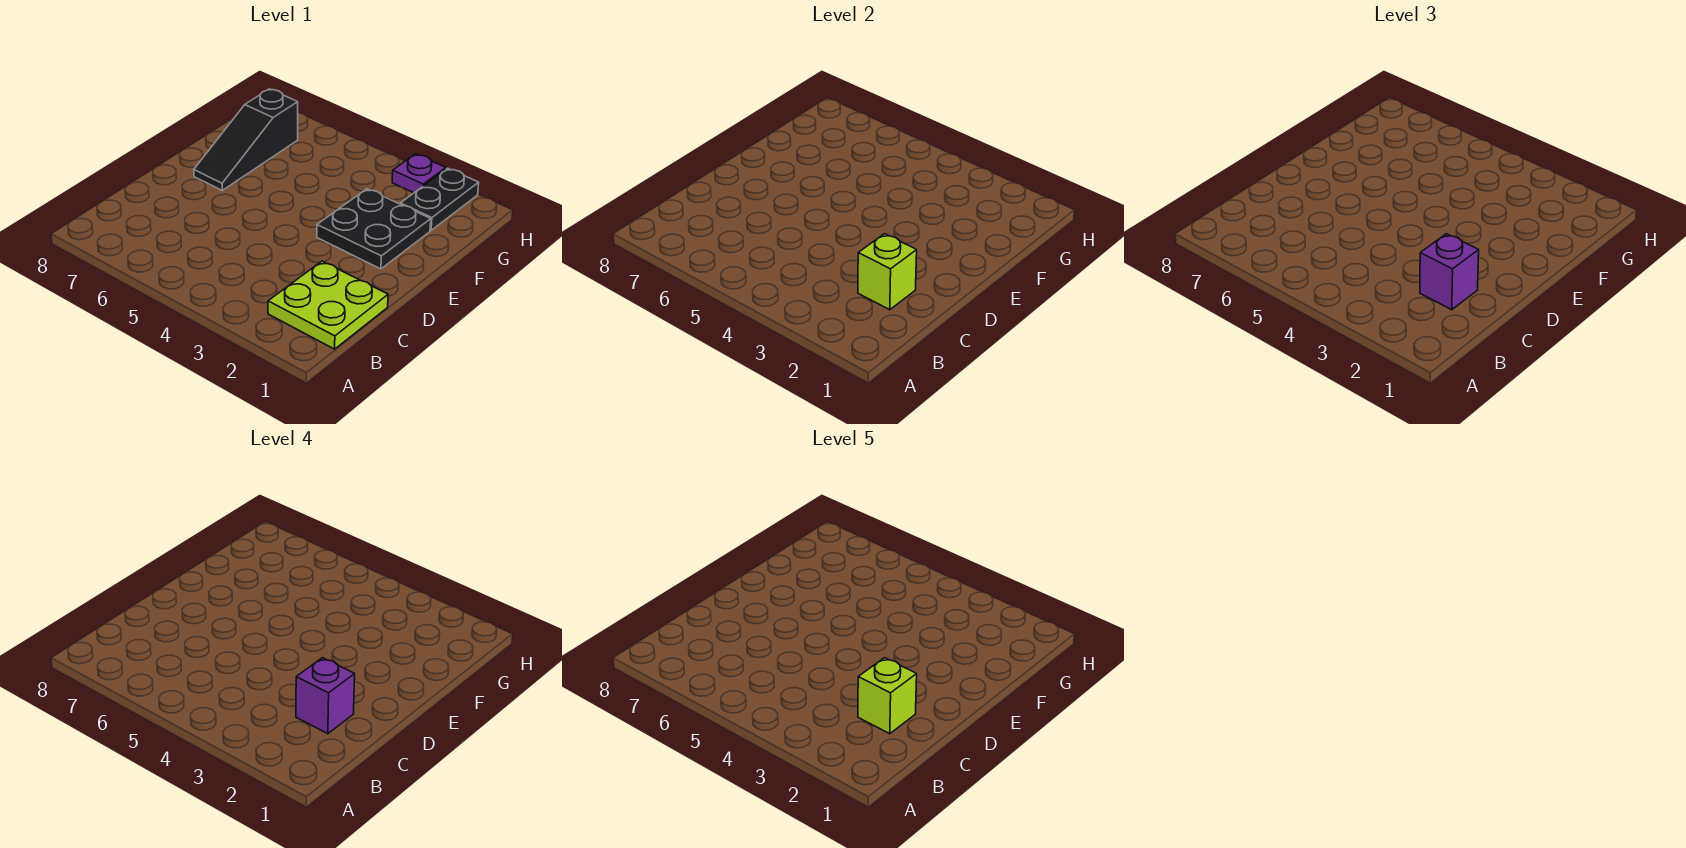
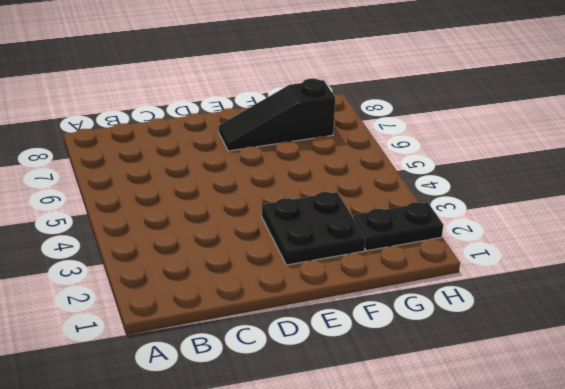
none -> lime 2x2 plate [268,261,388,349]
none -> purple 1x1 plate [392,154,446,193]

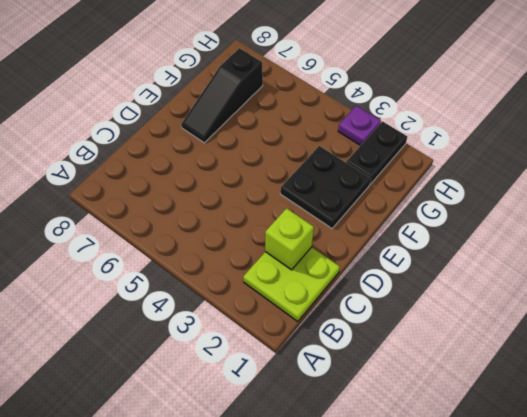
none -> purple 1x1 brick [1420,234,1479,310]
none -> purple 1x1 brick [296,658,355,734]

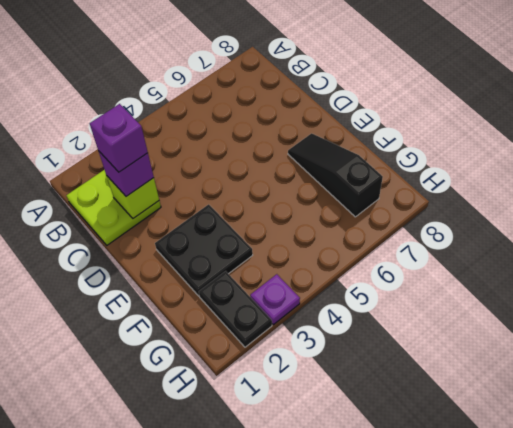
none -> lime 1x1 brick [858,658,917,734]

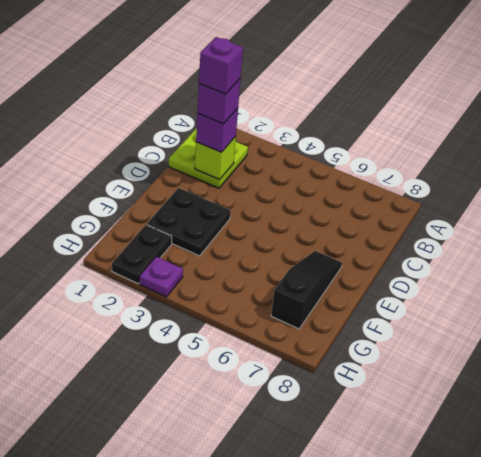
purple 1x1 brick [199,37,243,94] -> lime 1x1 brick [858,658,917,734]

